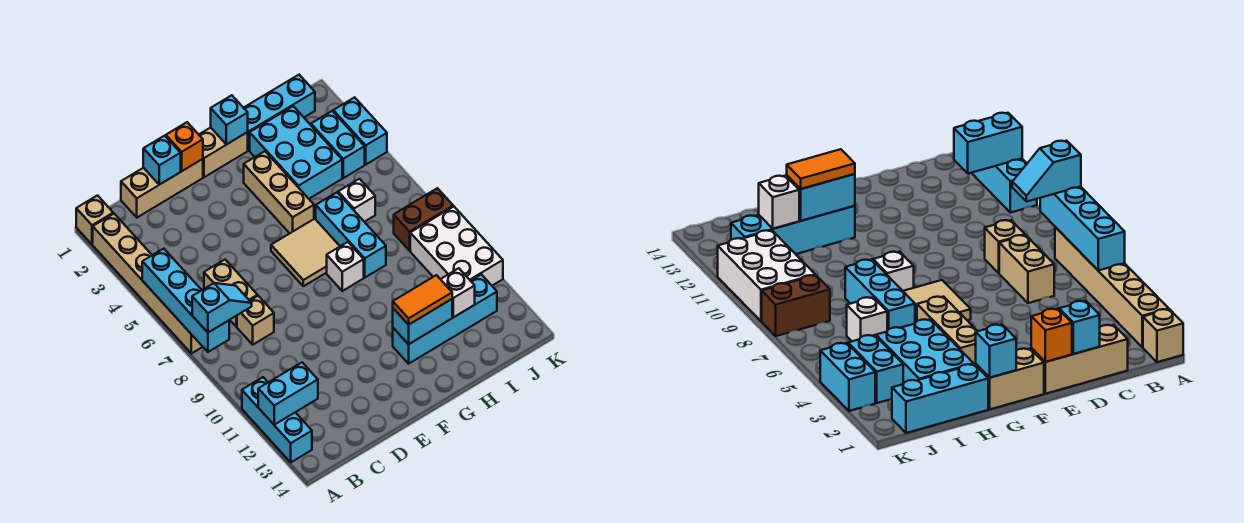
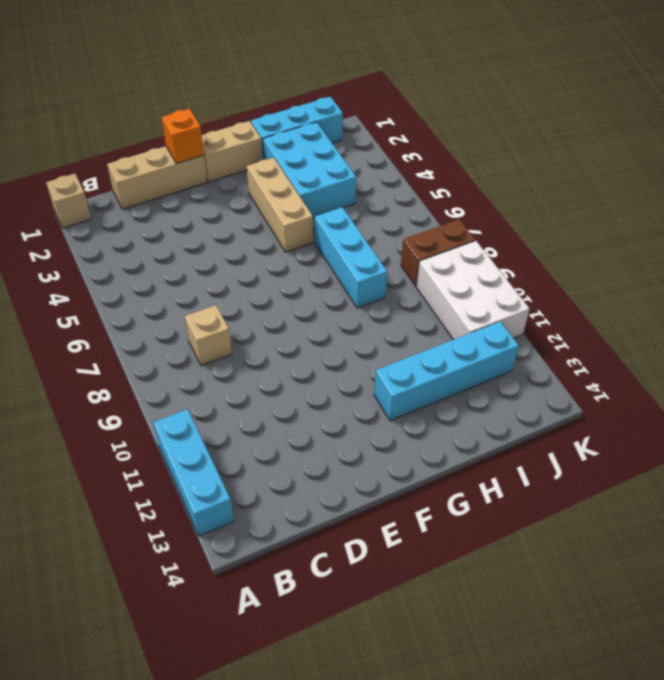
none -> tan 1x6 brick [93,214,203,353]
none -> tan 1x2 brick [204,260,257,327]
none -> tan 2x2 tile [271,219,340,286]

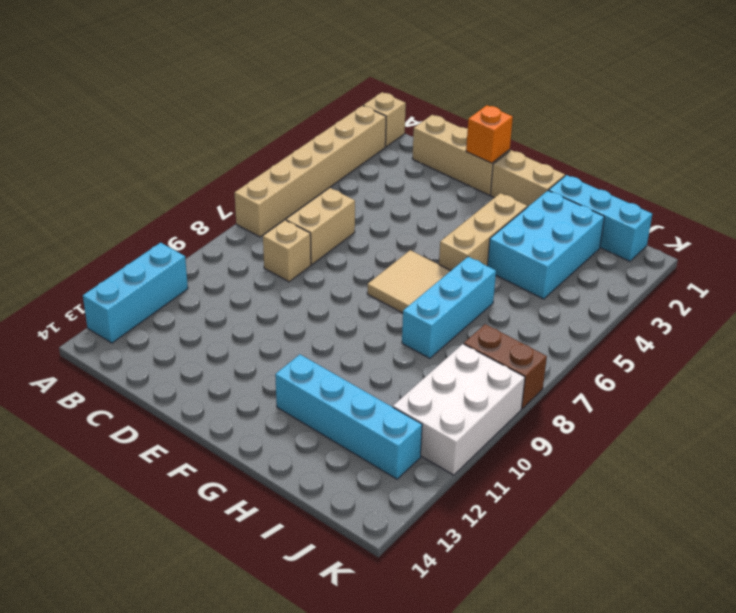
none -> white 1x1 brick [327,242,364,291]
none -> white 1x1 brick [338,179,375,222]
none -> cyan 1x2 brick [311,111,365,178]

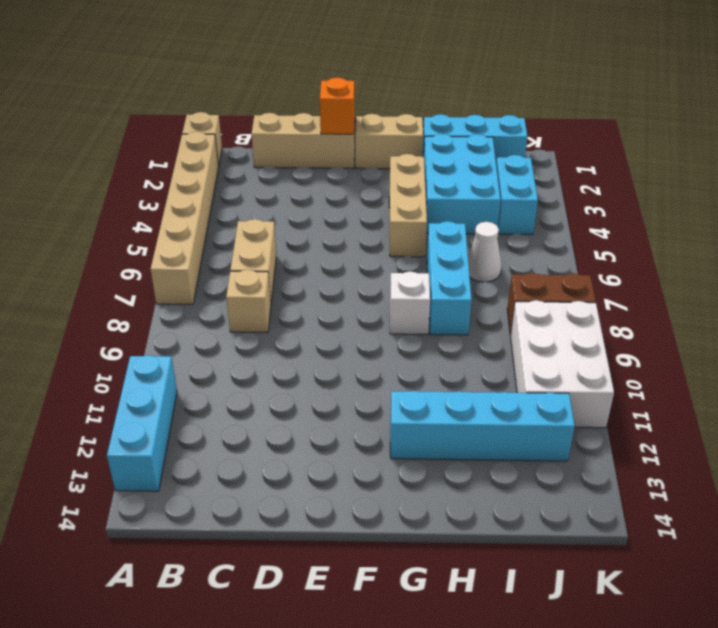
white 1x1 cone [468,222,502,282] -> white 1x1 brick [338,179,375,222]
none -> tan 2x2 tile [271,219,340,286]
none -> cyan 1x2 brick [333,97,387,164]
none -> cyan 1x4 brick [142,249,229,352]

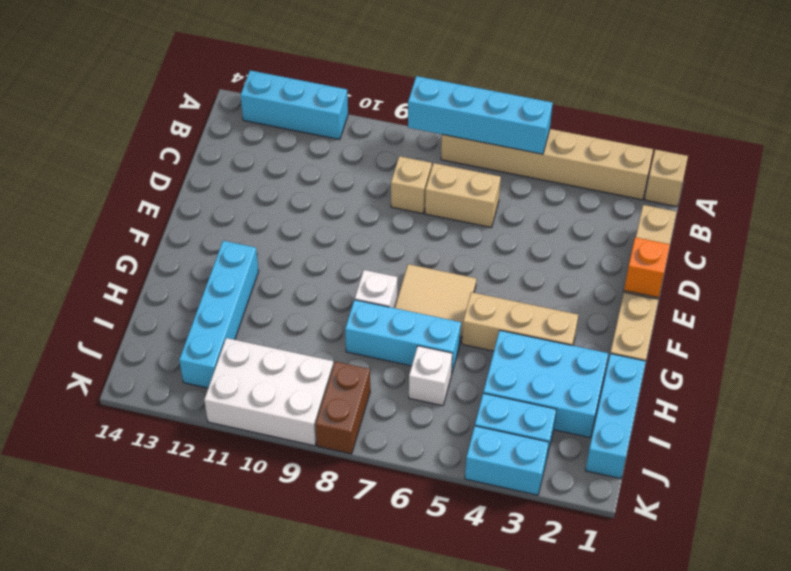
none -> cyan 1x2 brick [258,363,318,425]
none -> cyan 1x1 brick [143,136,181,185]
none -> cyan 1x1 brick [211,95,248,145]

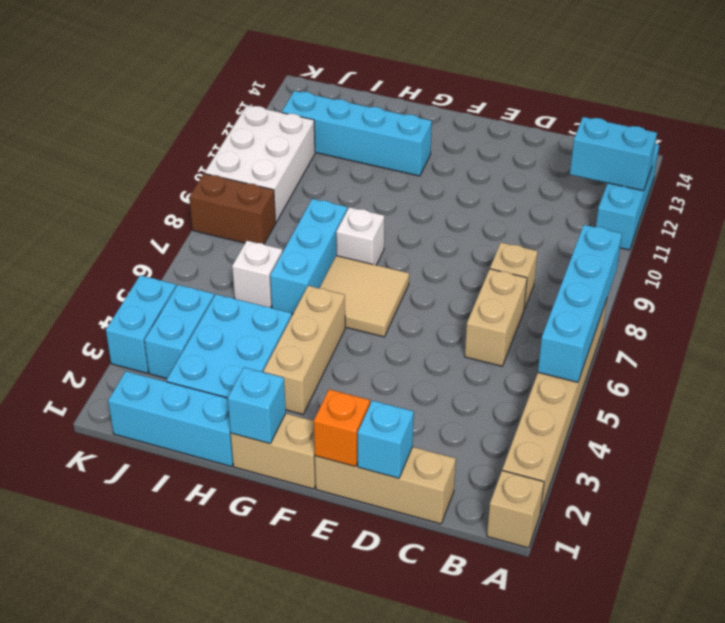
none -> cyan 1x2 brick [393,299,452,344]
none -> white 1x1 brick [441,268,475,317]
none -> cyan 1x2 slope [192,283,252,333]

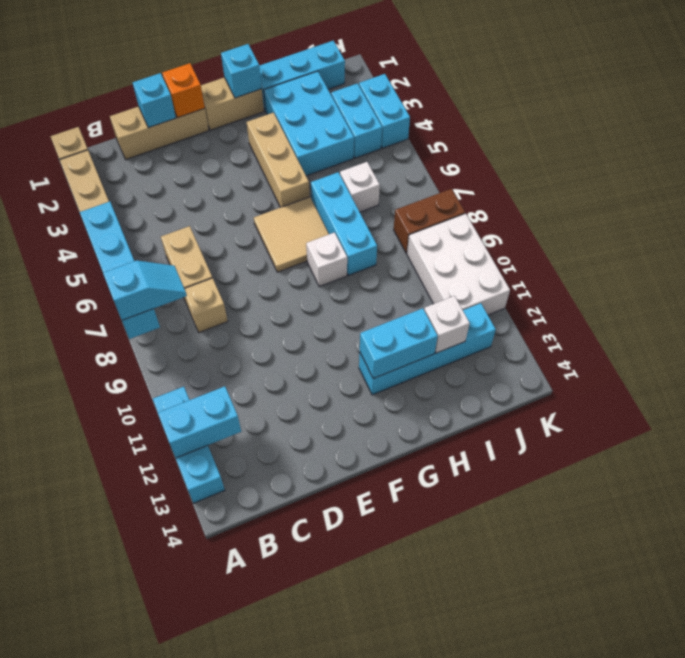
none -> orange 1x2 tile [393,275,452,325]

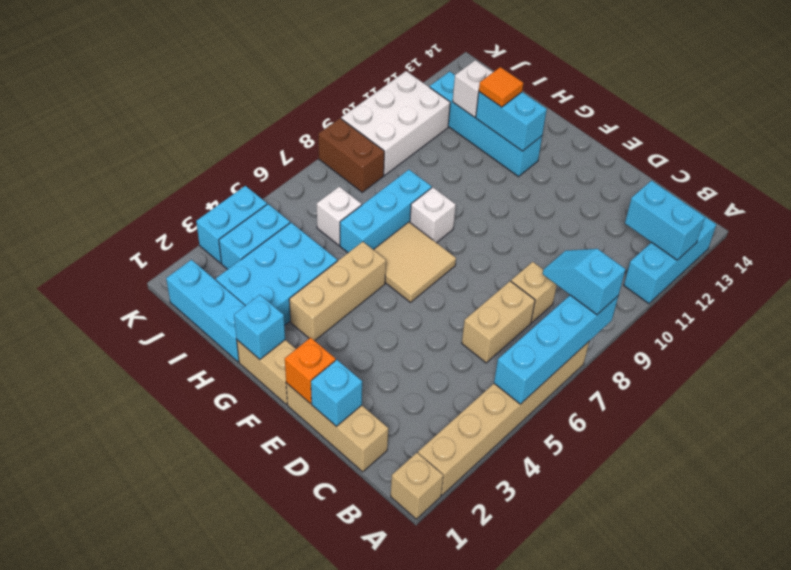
orange 1x1 tile [479,67,523,107] -> orange 1x2 tile [393,275,452,325]

